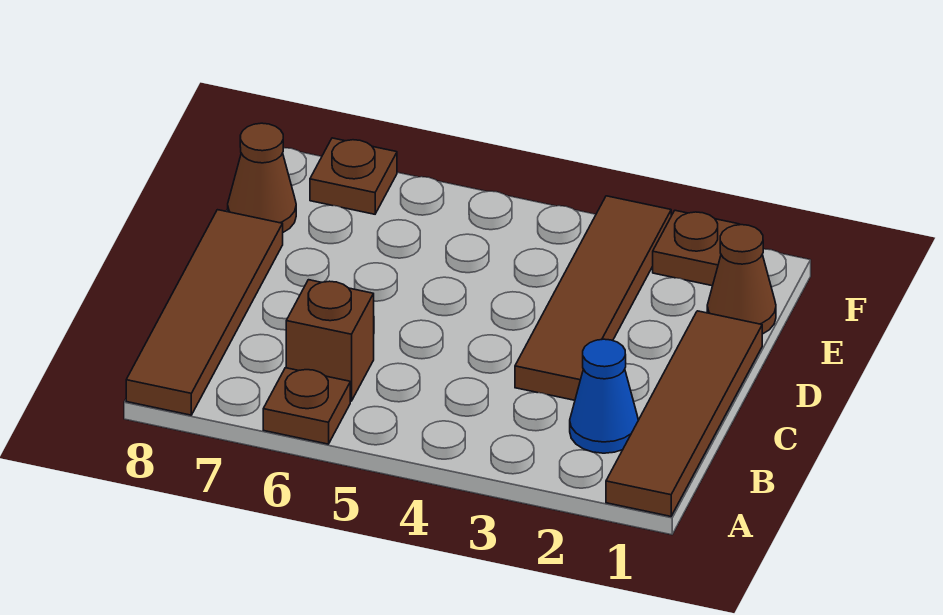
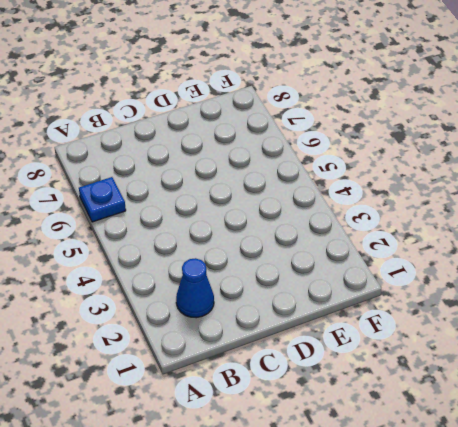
blue 1x1 plate [79,177,126,222] -> brown 1x1 plate [263,368,350,444]
none -> brown 1x4 tile [606,311,762,516]
none -> brown 1x4 tile [126,210,283,415]

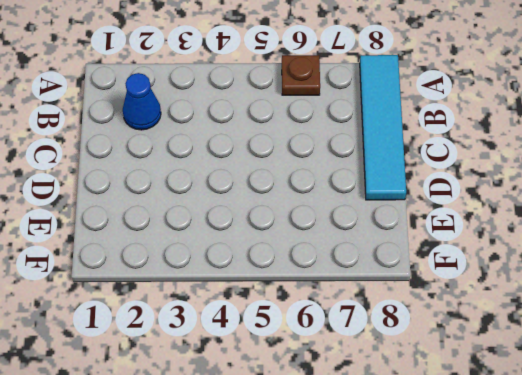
cyan 1x4 tile [360,55,406,200] -> brown 1x4 tile [126,210,283,415]
none -> brown 1x4 tile [606,311,762,516]
none -> brown 1x1 brick [286,280,374,401]

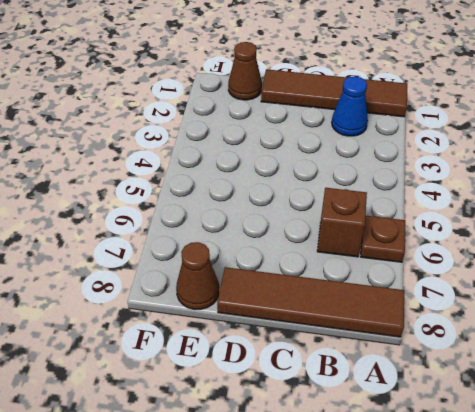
none -> brown 1x4 tile [515,196,671,400]
none -> brown 1x1 plate [653,210,740,286]

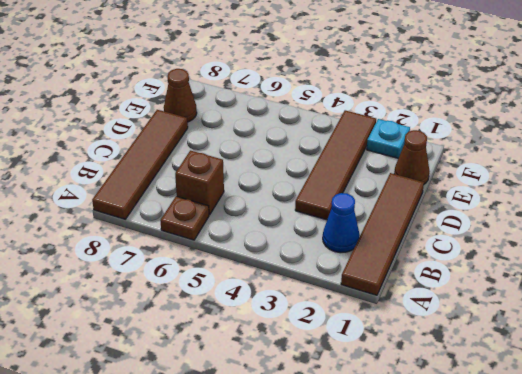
cyan 1x1 plate [367,119,410,158] -> brown 1x1 plate [653,210,740,286]
none -> brown 1x1 plate [310,138,397,214]

